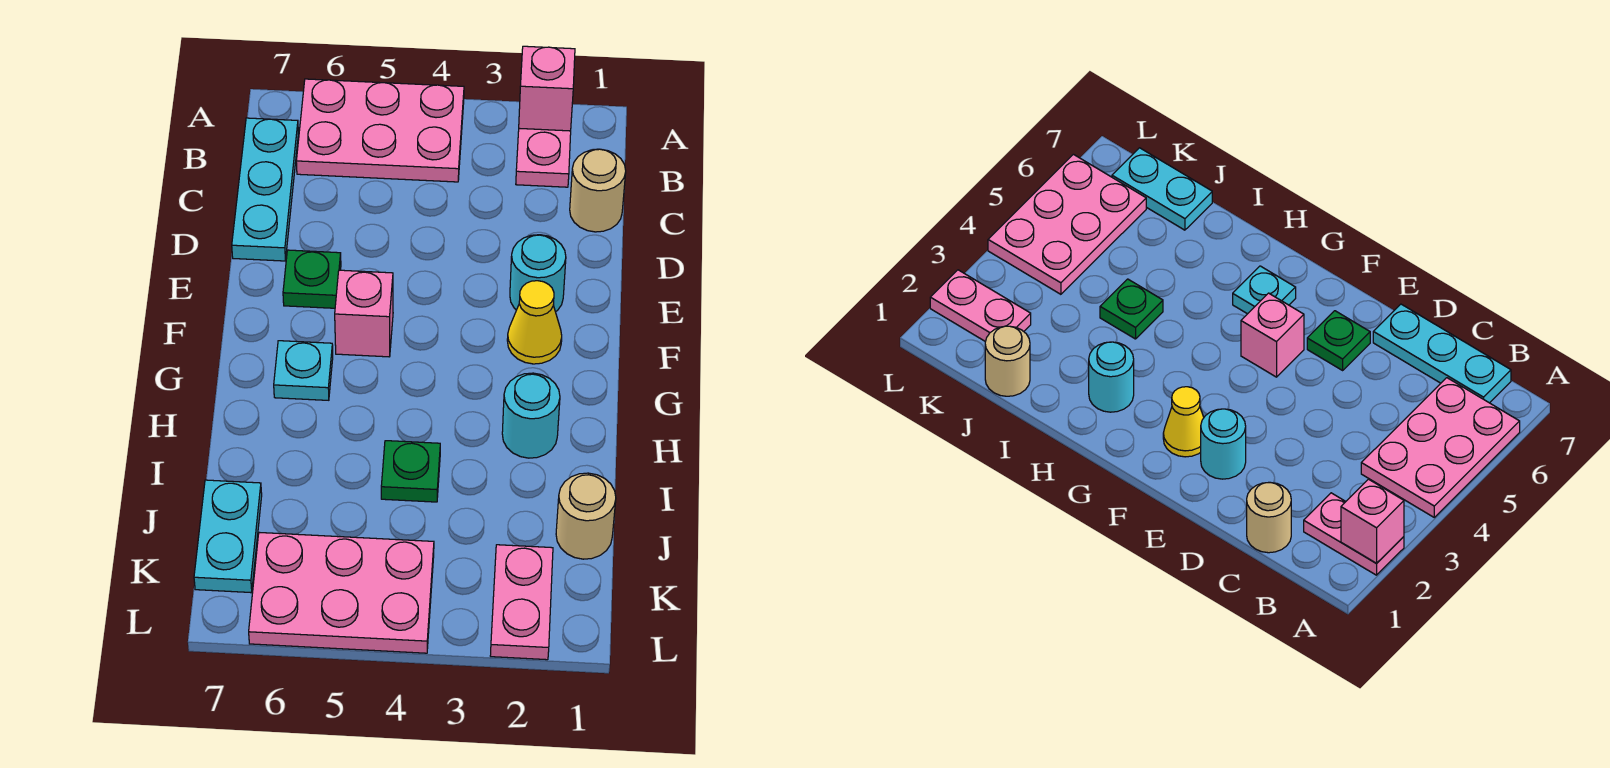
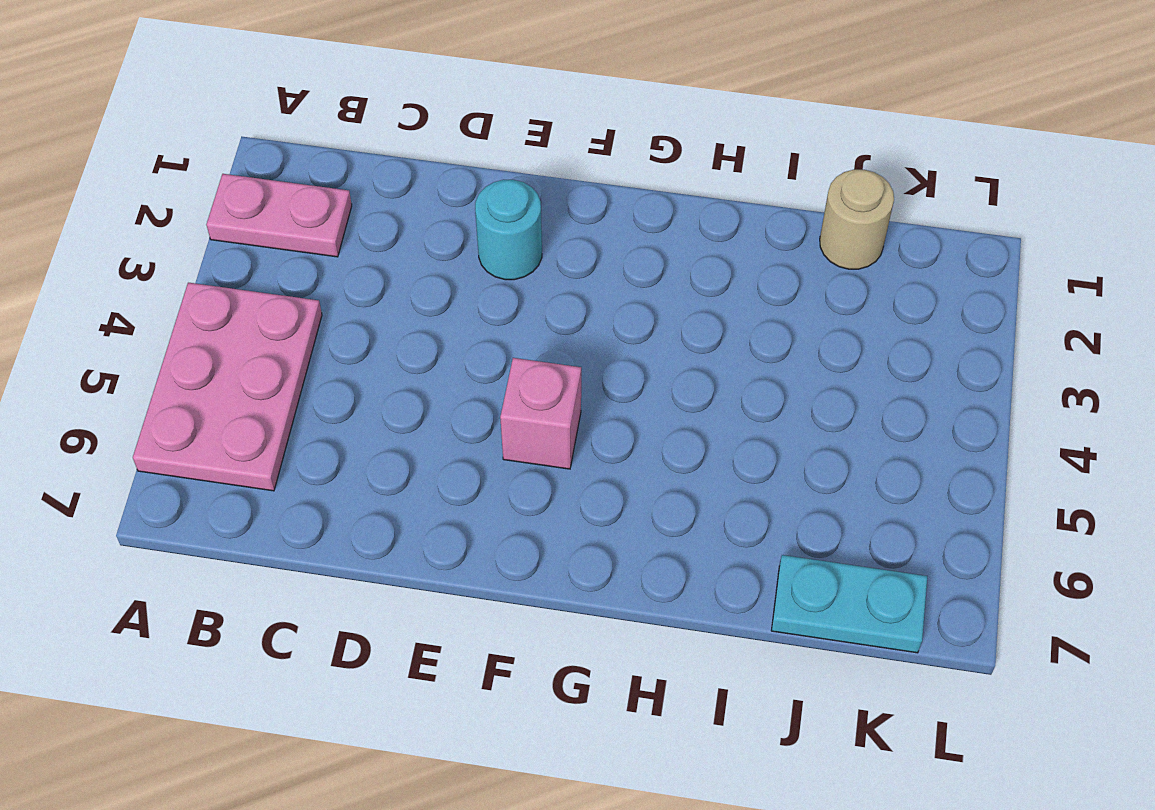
none -> cyan 1x3 plate [232,118,298,261]
none -> tan 1x1 round brick [570,149,626,232]
none -> green 1x1 plate [283,250,341,308]

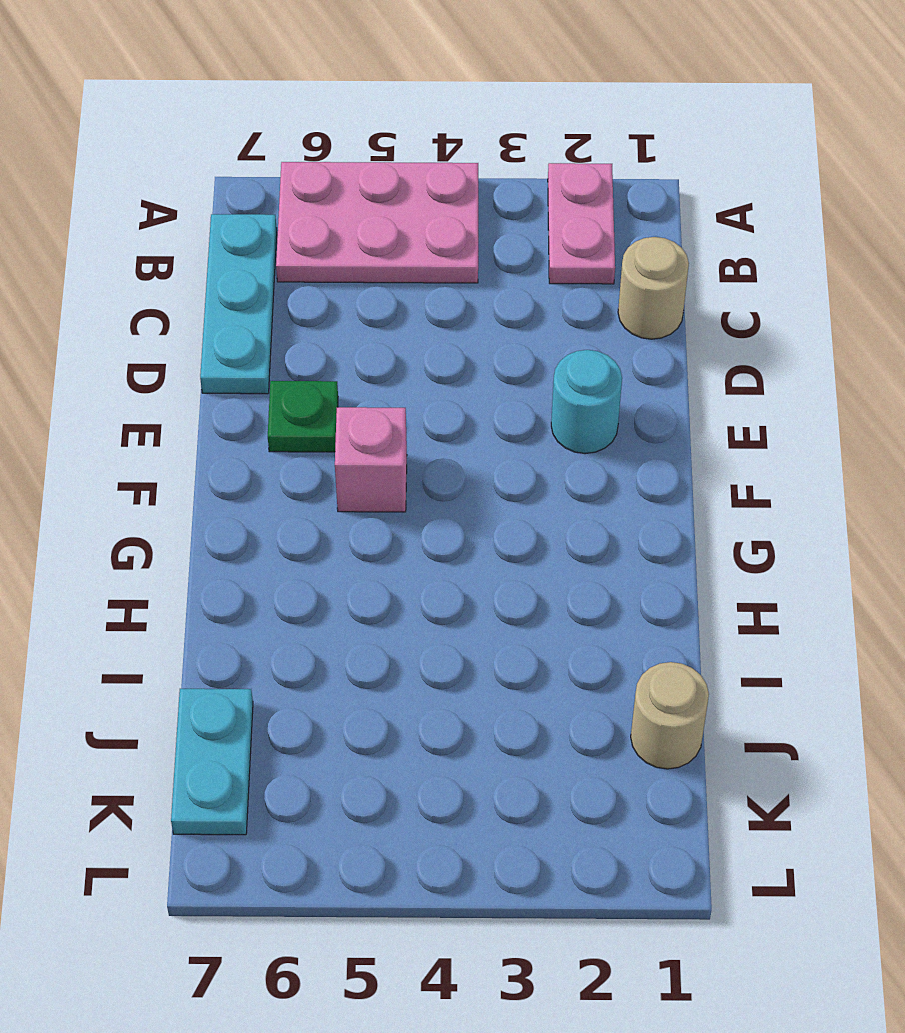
none -> yellow 1x1 cone [507,281,562,364]
none -> cyan 1x1 plate [274,341,333,400]
none -> cyan 1x1 round brick [502,373,560,458]

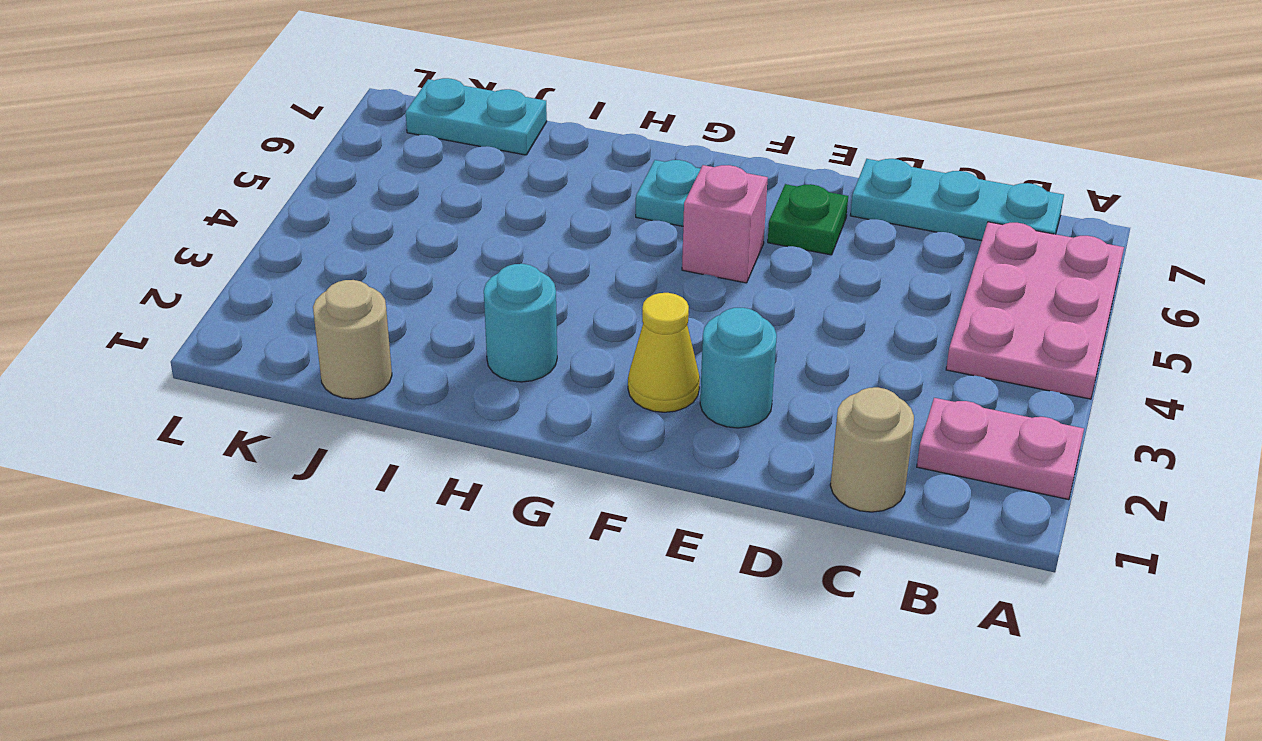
none -> green 1x1 plate [381,441,440,502]
none -> pink 1x2 plate [490,545,553,660]
none -> pink 2x3 plate [249,532,434,653]

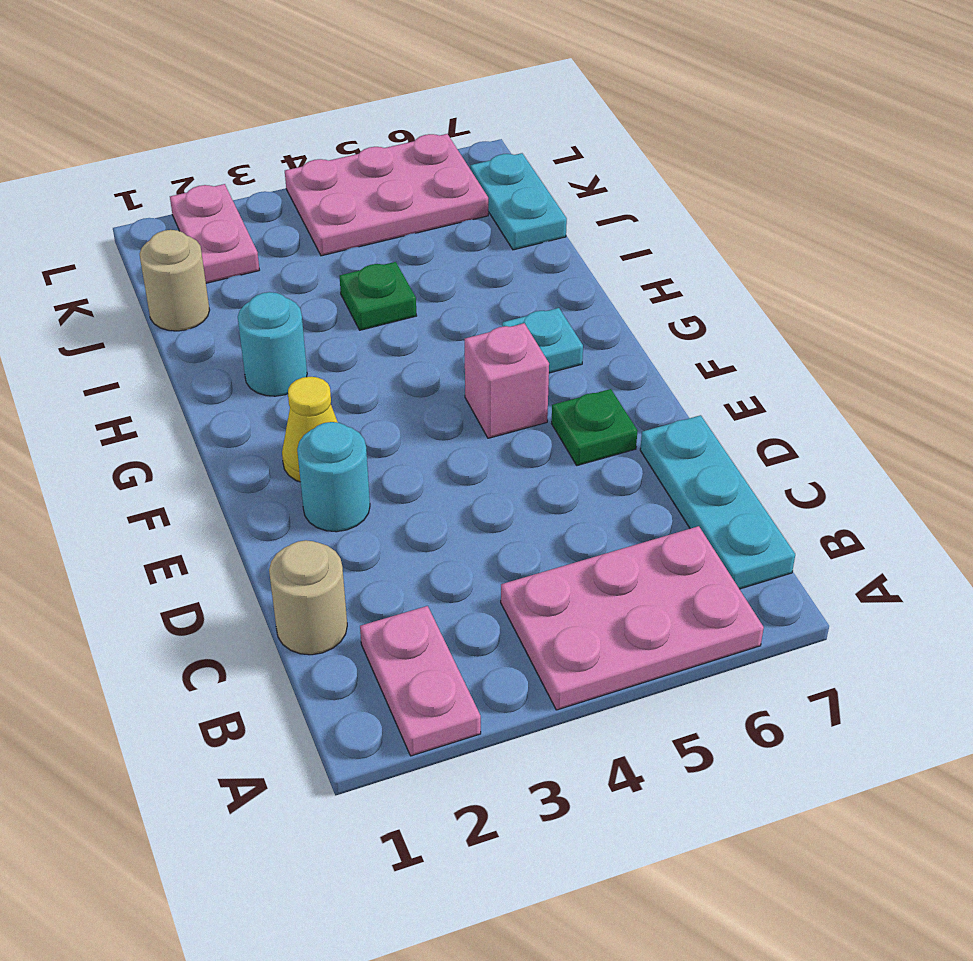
none -> pink 1x1 brick [519,46,575,131]

